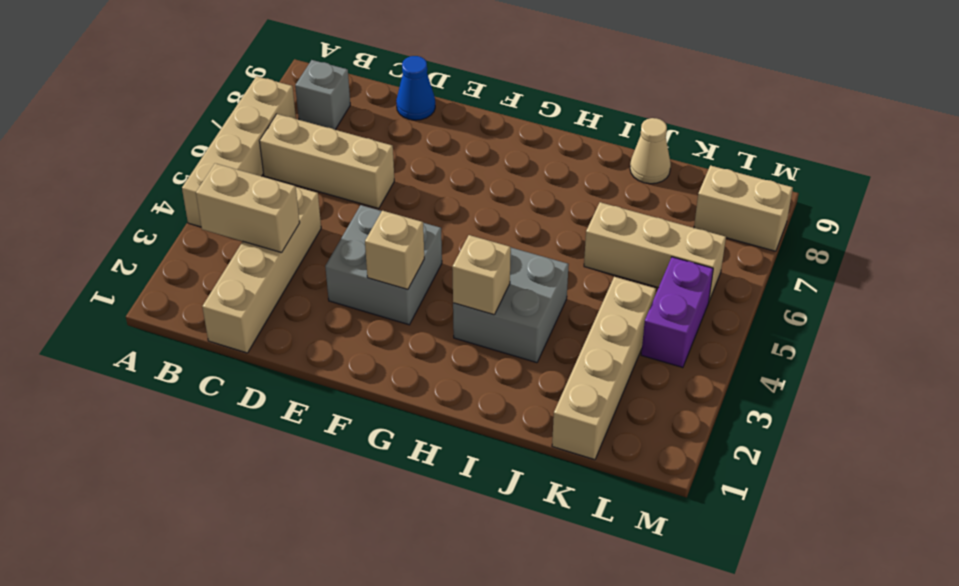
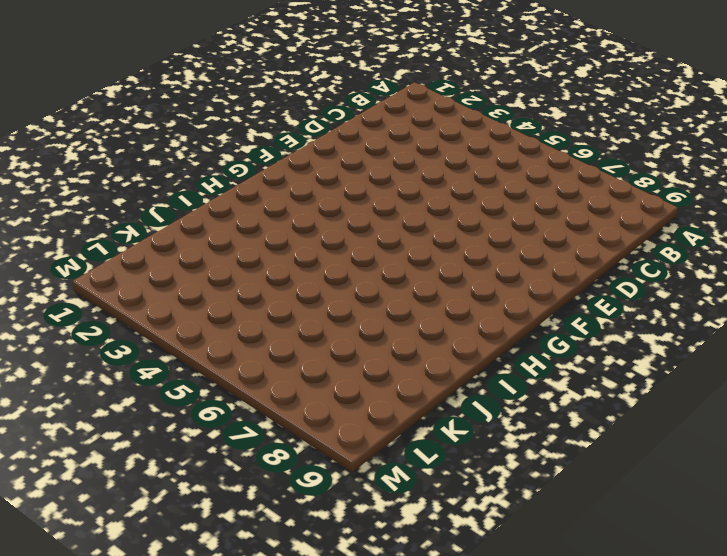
none -> tan 1x4 brick [182,76,296,227]
none -> tan 1x3 brick [260,114,394,209]
none -> grey 1x1 brick [295,60,350,130]

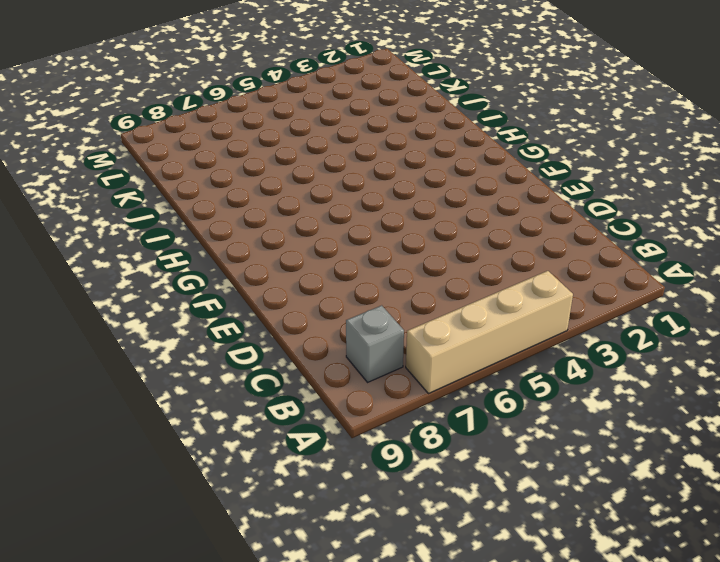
none -> tan 1x3 brick [260,114,394,209]
none -> tan 1x4 brick [202,187,321,353]
none -> blue 1x1 cone [396,56,435,120]

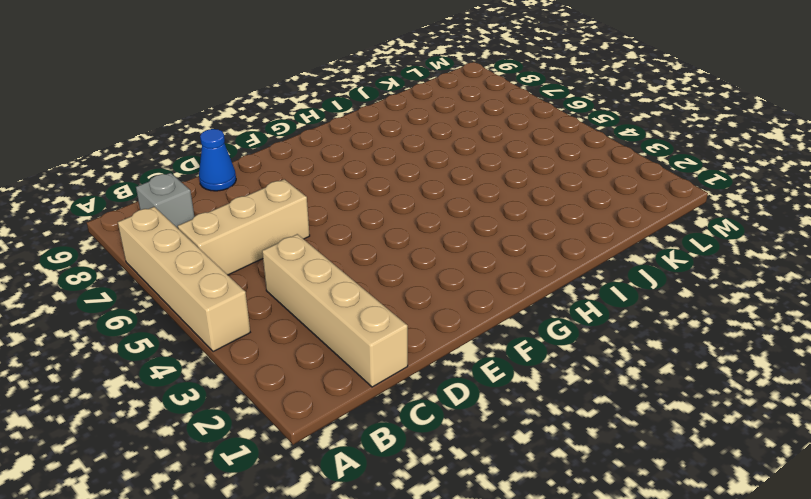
none -> grey 2x2 brick [325,205,442,325]
none -> grey 2x2 brick [453,248,569,363]
none -> tan 1x3 brick [584,202,726,300]

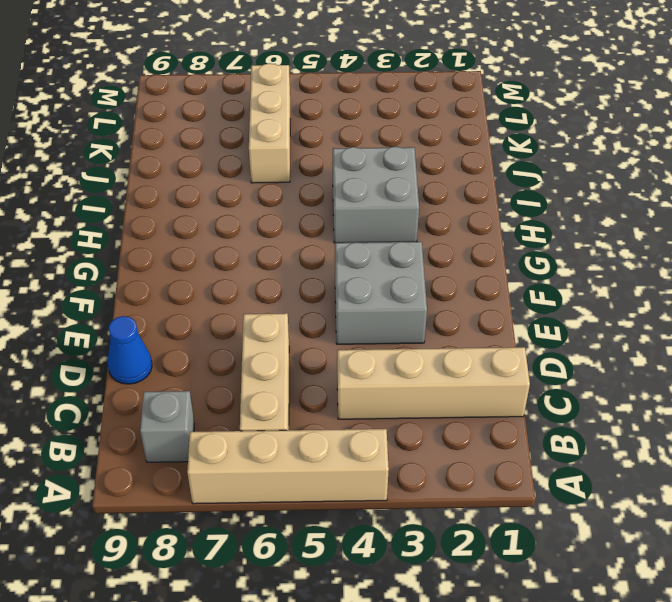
none -> tan 1x1 cone [630,118,671,184]
none -> tan 1x4 brick [552,277,656,460]
none -> purple 1x2 brick [641,257,713,368]

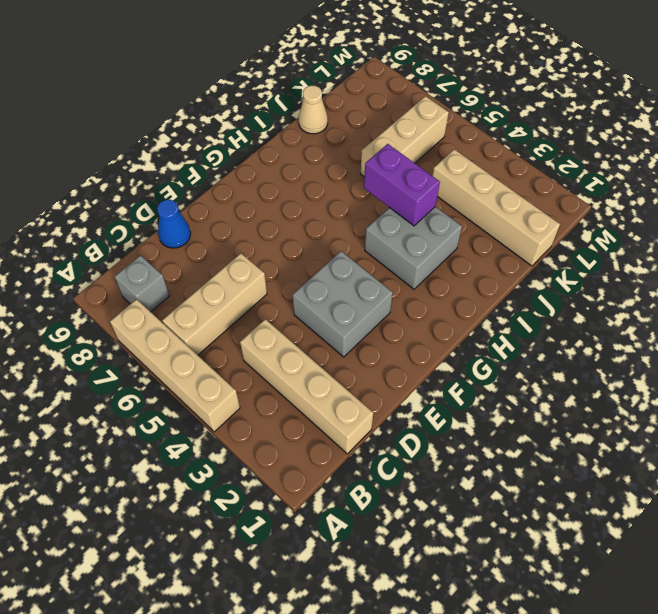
purple 1x2 brick [364,144,440,226] -> purple 1x2 brick moved to [641,257,713,368]
none -> tan 1x2 brick [694,165,793,251]
none -> tan 1x2 brick [196,163,300,253]
none -> tan 1x1 brick [365,211,424,290]

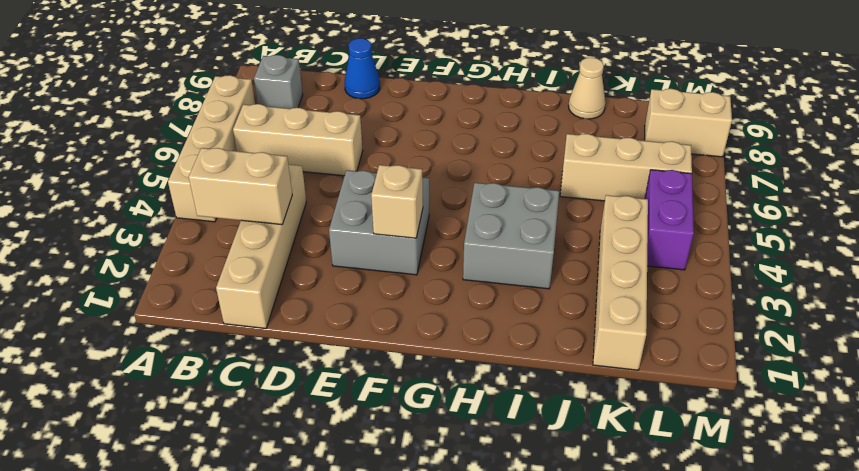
none -> tan 1x1 brick [452,235,511,315]

